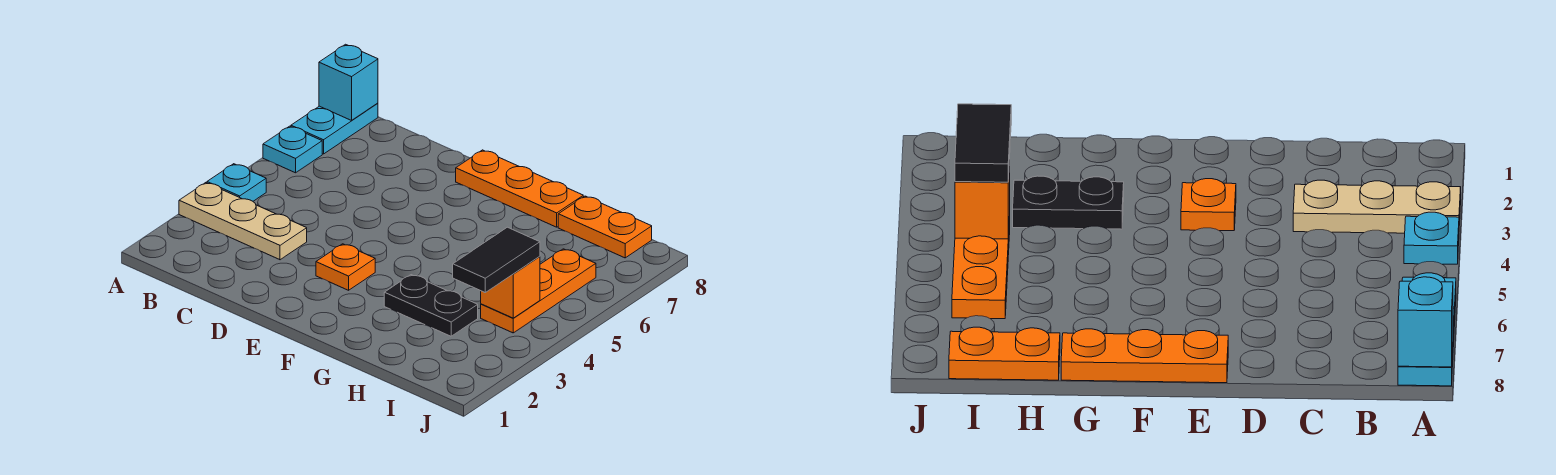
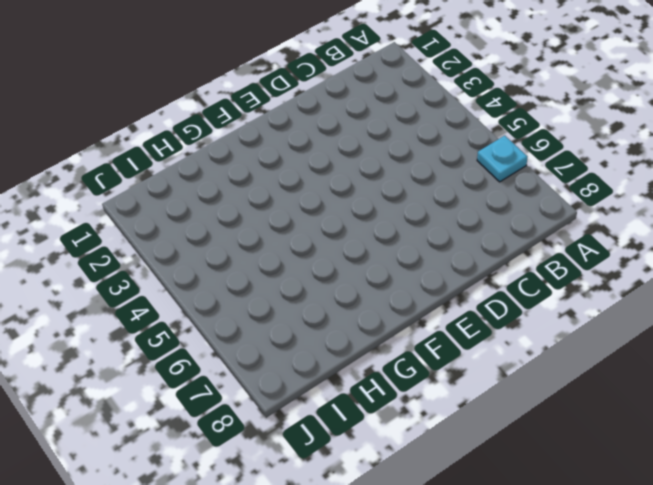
none -> tan 1x3 plate [179,183,307,260]
none -> cyan 1x1 plate [207,164,266,201]
none -> cyan 1x2 plate [291,103,378,154]

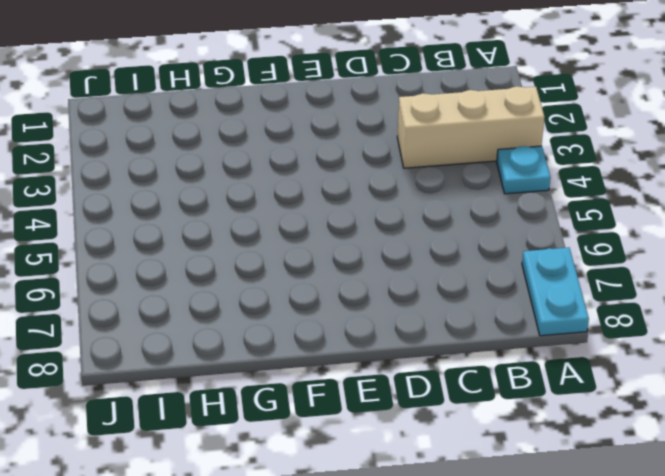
tan 1x3 brick [397,86,545,168] -> tan 1x3 plate [179,183,307,260]
none -> cyan 1x1 plate [263,126,322,173]
none -> orange 1x1 plate [316,244,375,290]
none -> orange 1x3 plate [456,150,583,227]

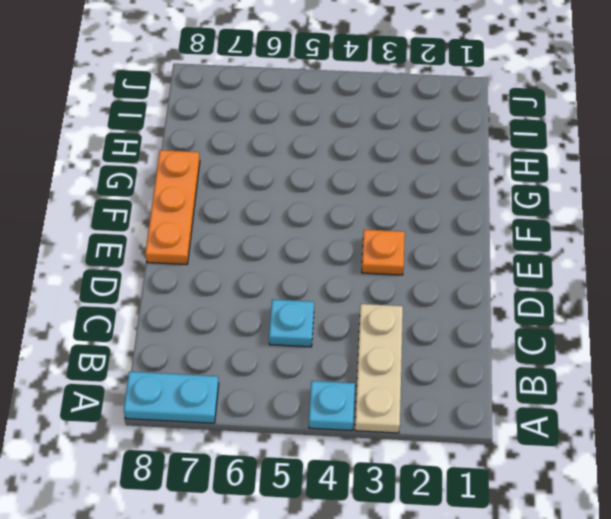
cyan 1x1 plate [269,300,314,347] -> cyan 1x1 plate moved to [263,126,322,173]
none -> black 1x2 plate [384,275,478,336]
none -> orange 1x2 plate [558,196,652,258]
none -> orange 1x3 plate [481,249,596,333]

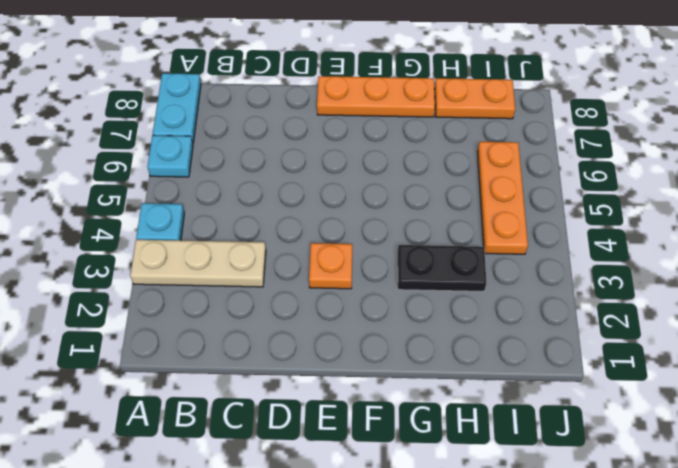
none -> cyan 1x1 brick [319,44,378,120]
none -> orange 1x1 brick [481,257,540,318]
none -> black 1x2 tile [453,227,540,292]

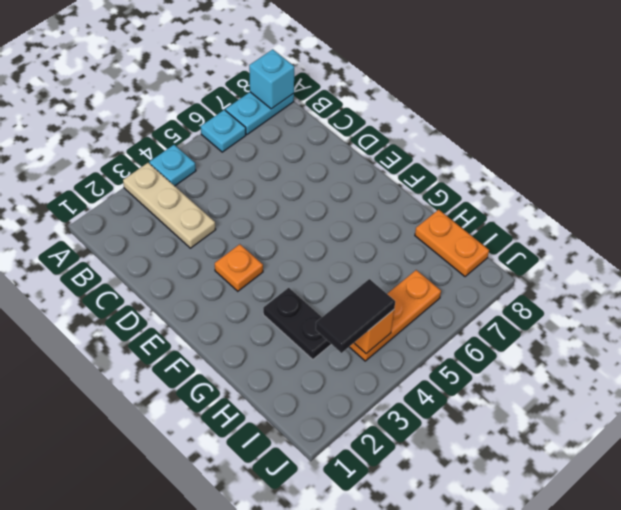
none -> orange 1x3 plate [456,150,583,227]

